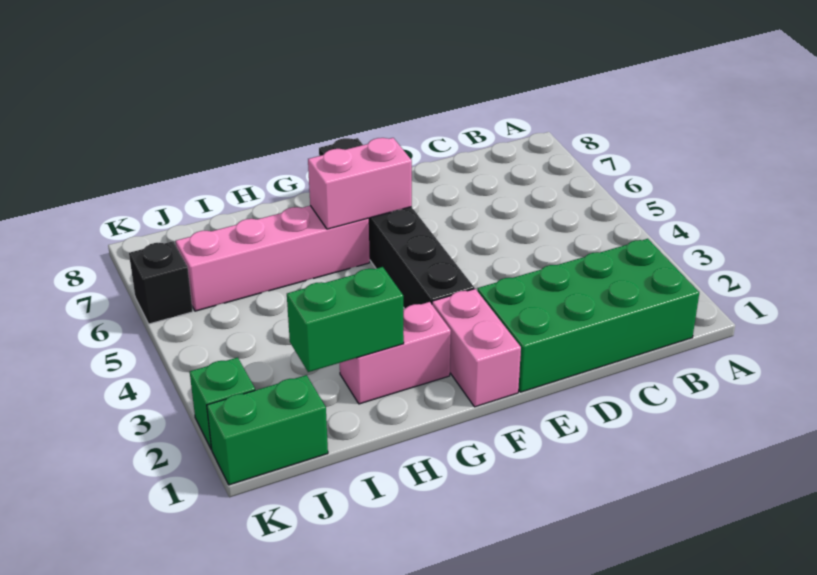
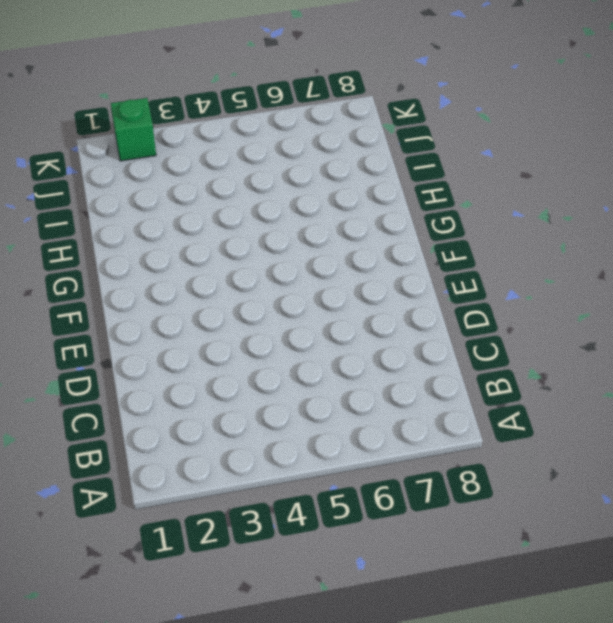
none -> green 2x4 brick [477,239,699,392]
none -> pink 1x2 brick [432,289,521,407]

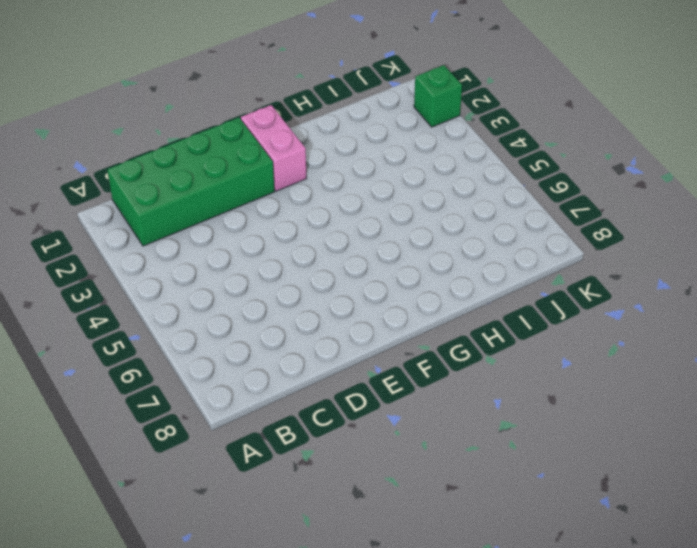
none -> black 1x6 brick [319,138,474,309]
none -> pink 1x2 brick [340,302,451,404]

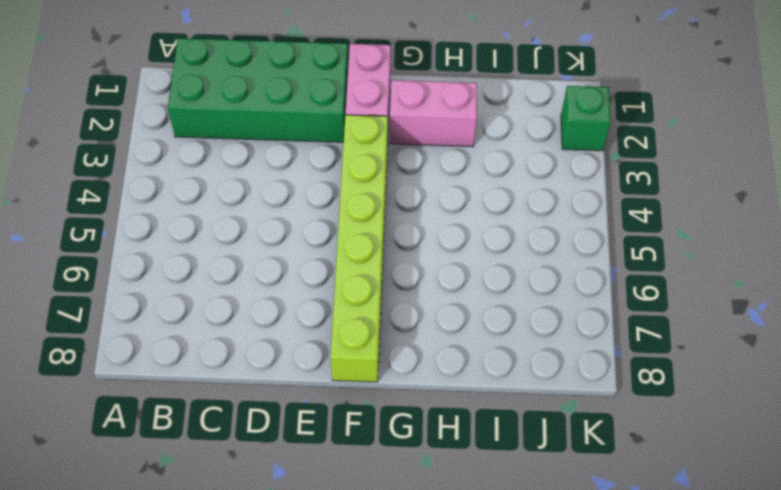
lime 1x6 brick [331,115,388,382] -> black 1x6 brick [319,138,474,309]
none -> pink 1x4 brick [176,206,370,311]
none -> green 1x2 brick [207,375,328,485]

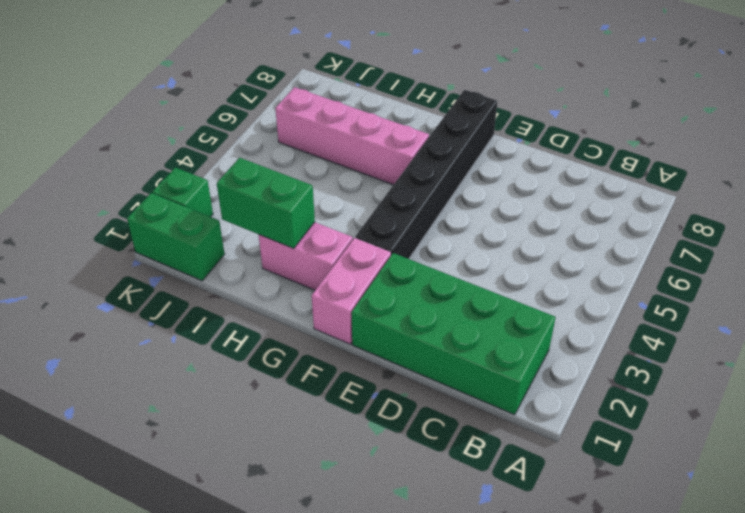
none -> black 1x1 brick [129,241,193,324]
none -> pink 1x2 brick [308,138,412,229]

